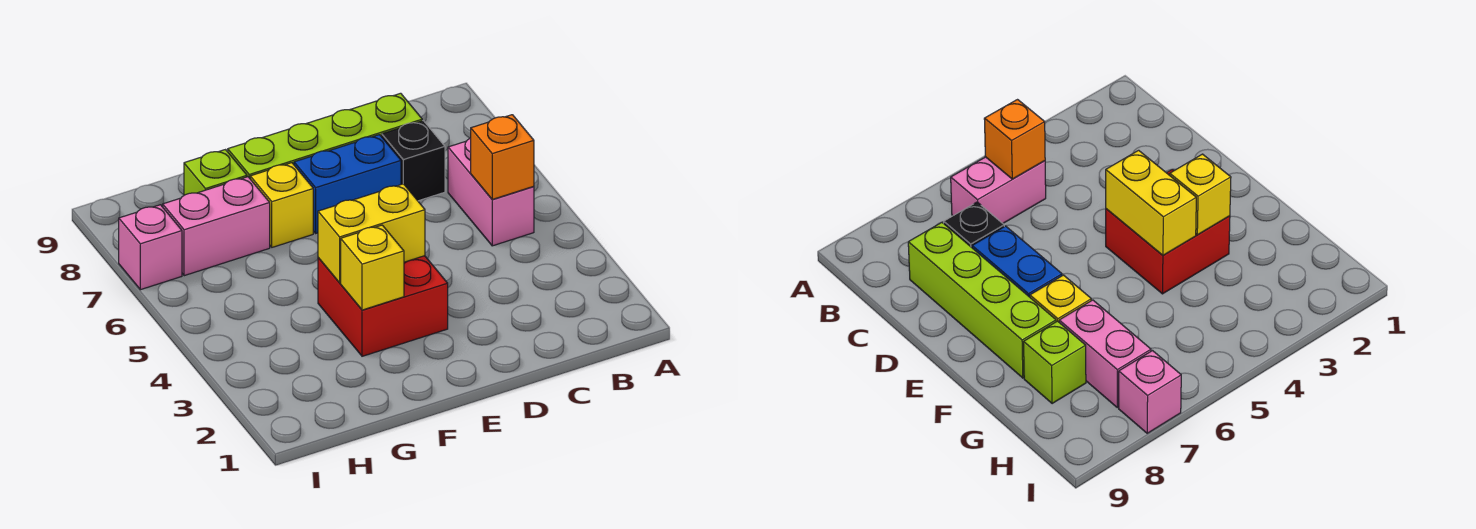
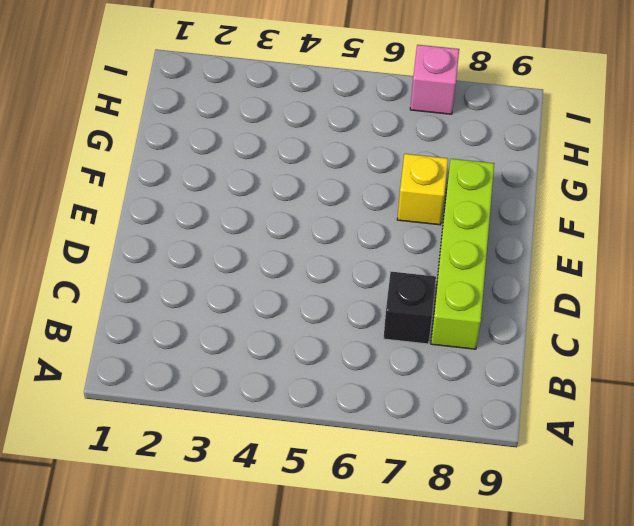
none -> pink 1x2 brick [448,138,534,246]
none -> blue 1x2 brick [294,135,401,233]
none -> red 2x2 brick [318,256,448,356]

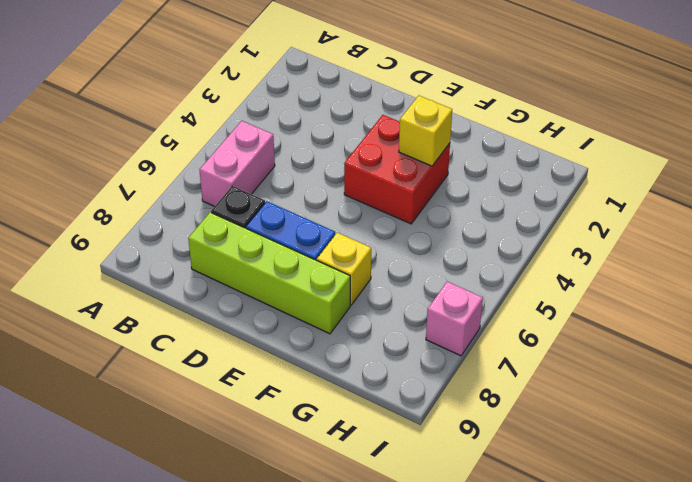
none -> pink 1x2 brick [163,177,270,276]
none -> lime 1x1 brick [184,150,247,195]
none -> orange 1x1 brick [471,115,534,199]

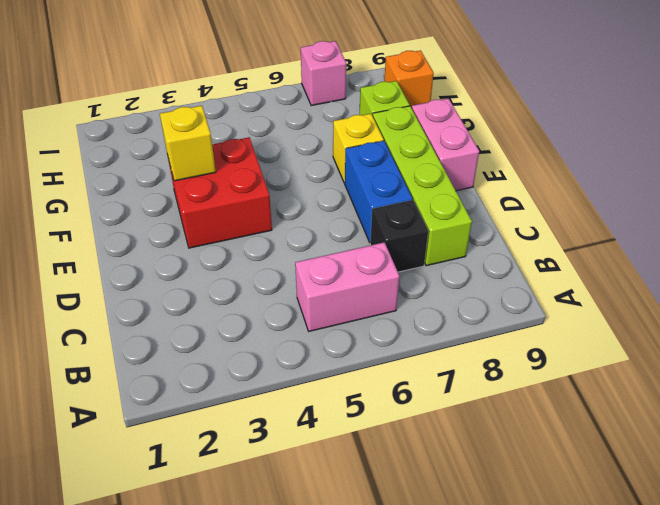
pink 1x2 brick [412,99,479,191] -> pink 1x2 brick moved to [163,177,270,276]
orange 1x1 brick [384,50,434,108] -> orange 1x1 brick moved to [471,115,534,199]
none -> yellow 1x2 brick [318,184,425,283]

